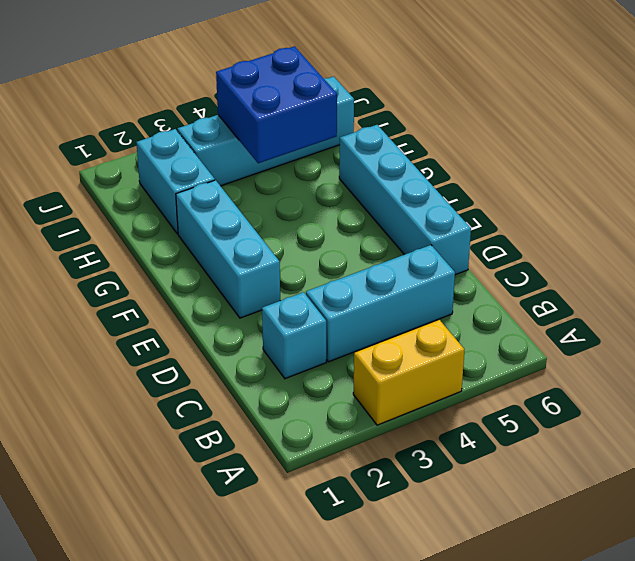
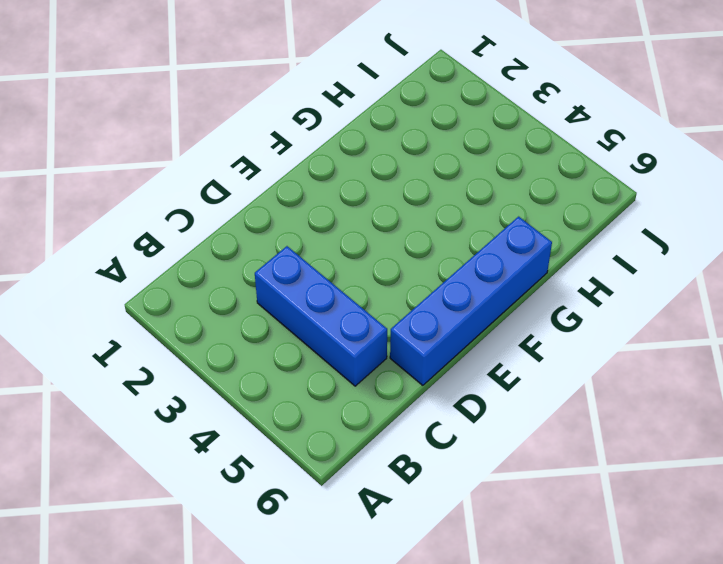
blue 1x3 brick [255,246,387,386] -> cyan 1x3 brick [306,245,455,362]
blue 1x4 brick [390,217,552,385] -> cyan 1x4 brick [339,125,471,275]
none -> yellow 1x2 brick [353,320,465,425]
none -> cyan 1x1 brick [262,292,326,379]

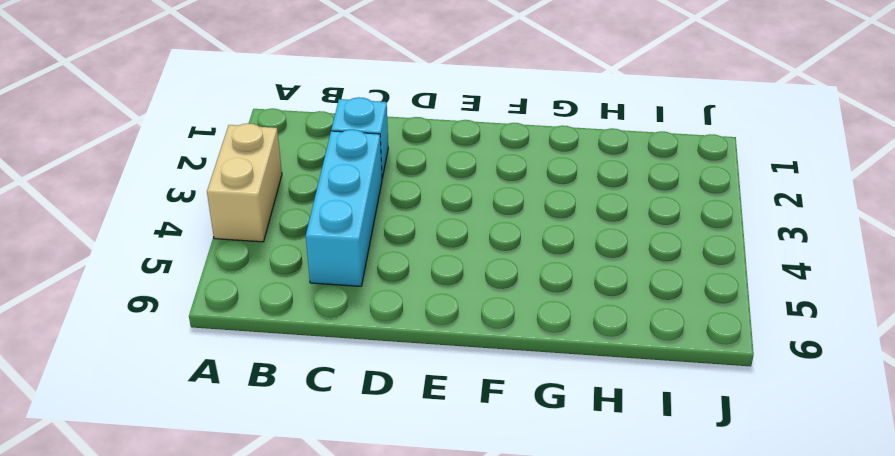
tan 1x2 brick [207,123,282,242] -> yellow 1x2 brick [353,320,465,425]
none -> cyan 1x4 brick [339,125,471,275]
none -> cyan 1x3 brick [176,180,280,318]

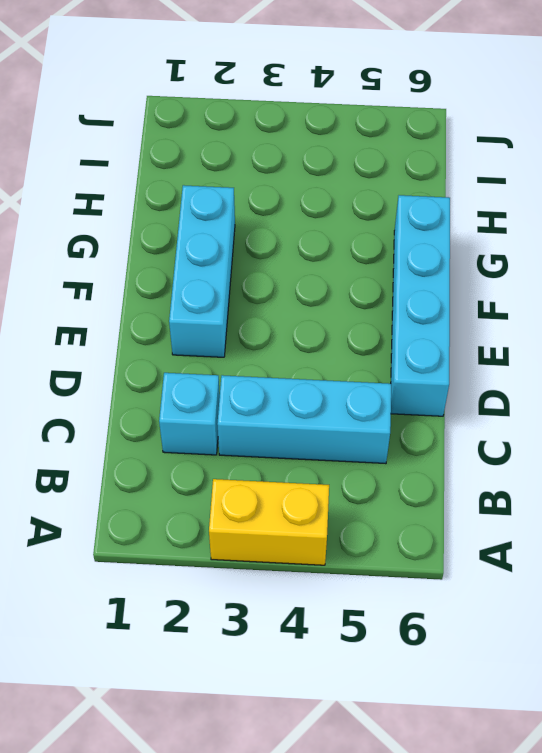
none -> cyan 1x2 brick [136,129,215,234]
none -> cyan 1x4 brick [178,76,354,186]

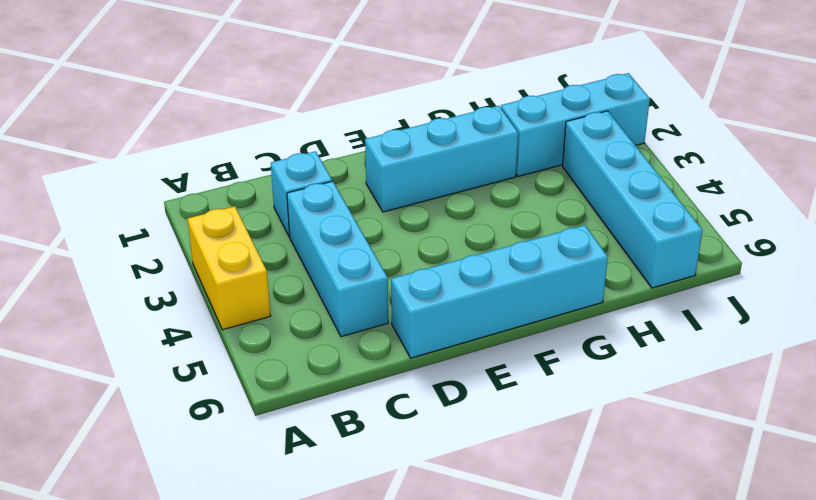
cyan 1x3 brick [501,73,650,176] -> cyan 1x2 brick [136,129,215,234]
none -> blue 2x2 brick [216,46,337,163]

